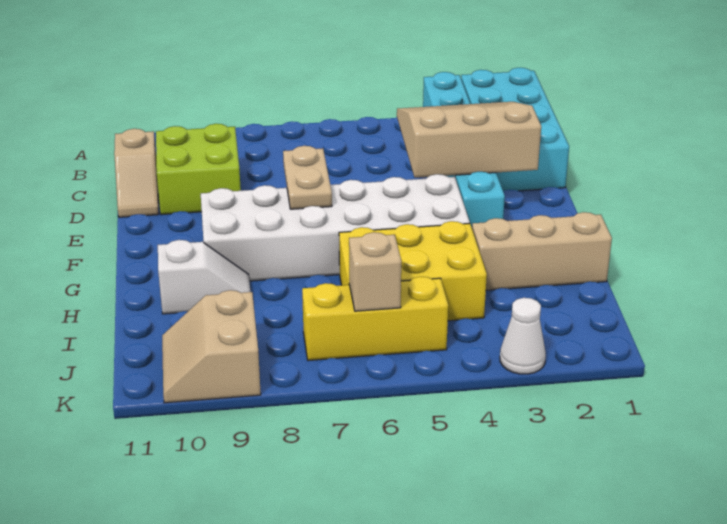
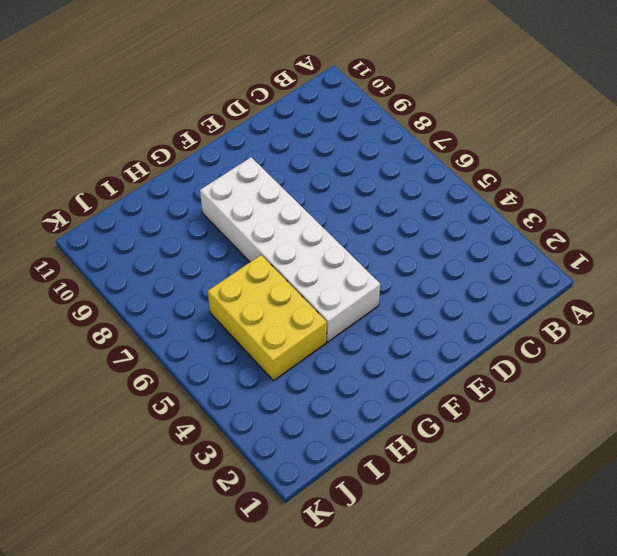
none -> cyan 2x4 brick [461,68,569,191]
none -> cyan 1x6 brick [423,72,505,227]
none -> lime 2x2 brick [156,124,241,215]

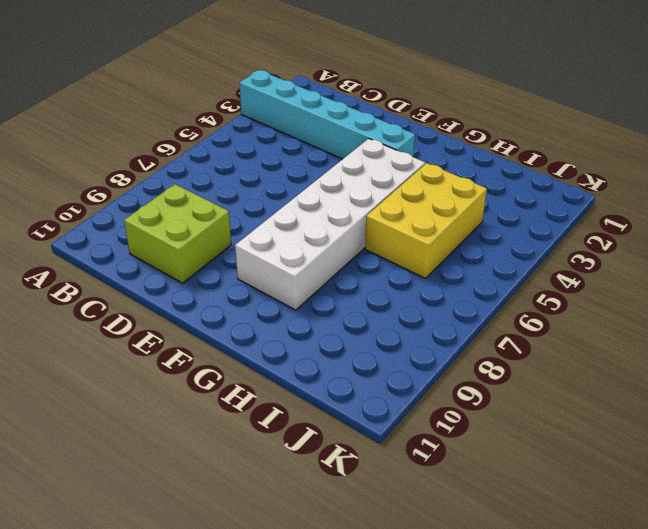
none -> cyan 2x4 brick [461,68,569,191]
none -> tan 1x2 slope [114,129,158,217]
none -> tan 1x3 brick [472,212,612,290]

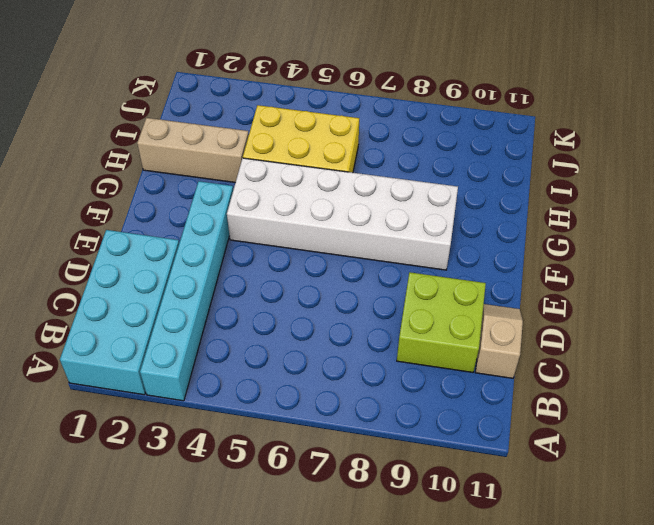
none -> white 1x2 slope [158,240,250,314]
none -> yellow 1x3 brick [302,277,448,361]
none -> tan 2x2 slope [162,290,261,403]

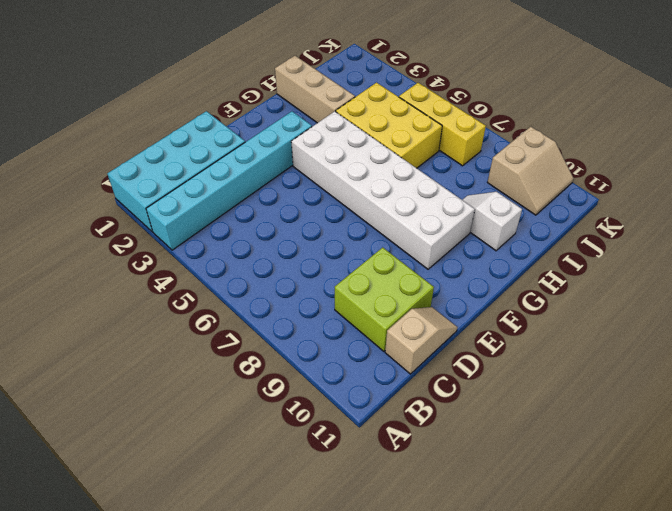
none -> white 1x1 cone [500,298,546,374]
none -> tan 3x3 slope [397,102,541,178]
none -> tan 1x2 plate [283,146,332,209]

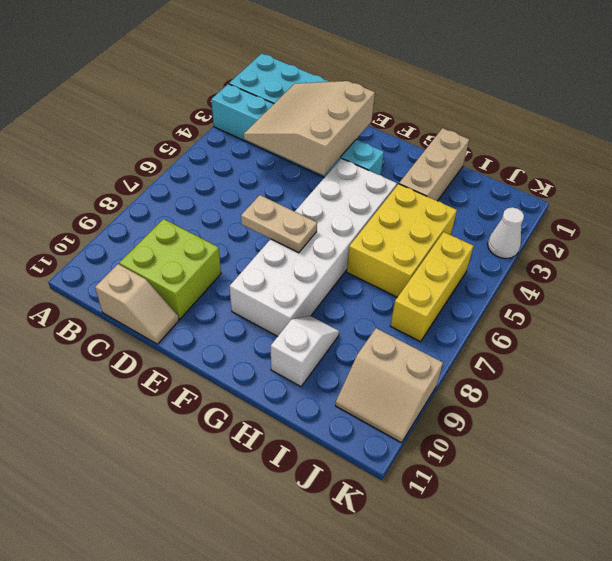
none -> tan 1x1 brick [349,232,401,311]

